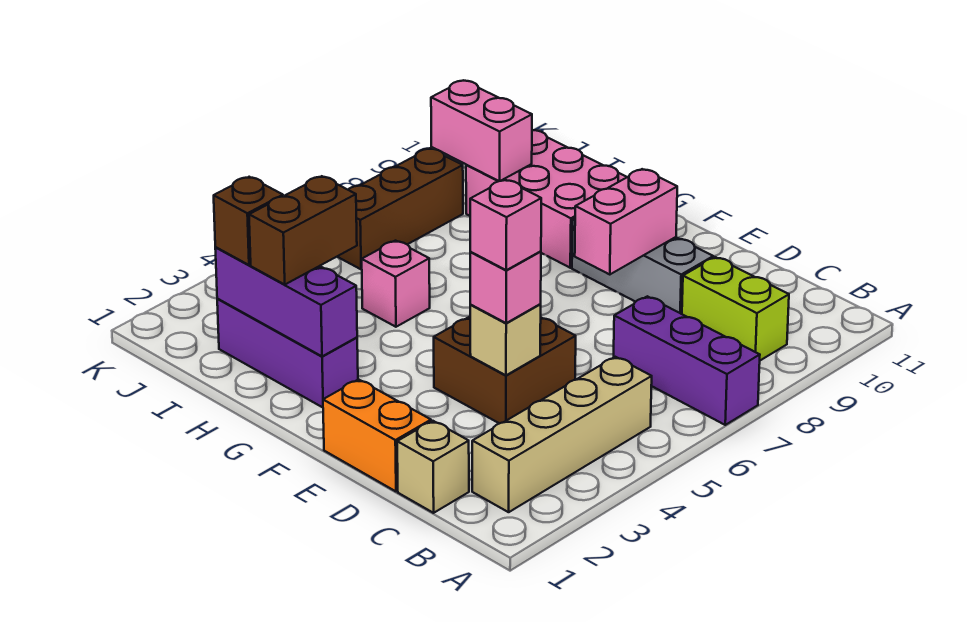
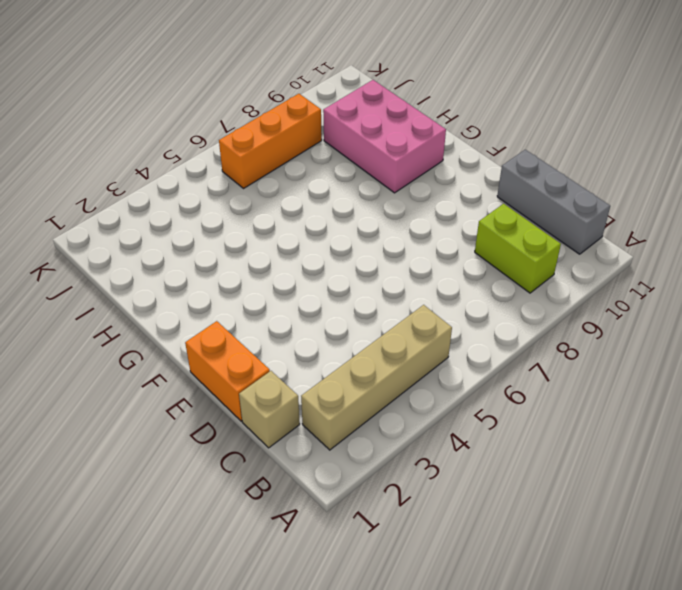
grey 1x3 brick [497,150,610,254] -> grey 1x3 brick moved to [572,218,713,314]
orange 1x3 brick [219,94,322,188] -> brown 1x3 brick [337,148,463,269]
none -> purple 1x3 brick [614,296,760,425]
none -> brown 2x2 brick [434,317,576,424]
none -> purple 1x3 brick [217,299,358,407]

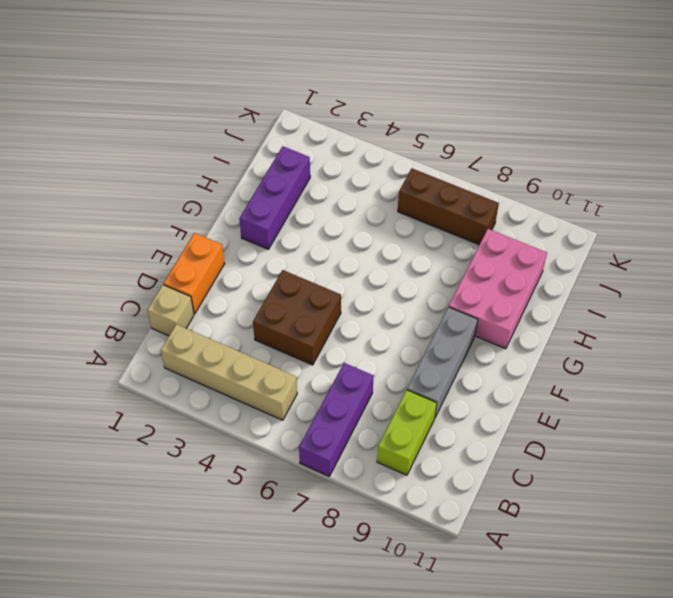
none -> pink 1x1 brick [362,241,430,327]
none -> tan 1x1 brick [470,304,541,375]
none -> pink 1x2 brick [575,169,677,274]

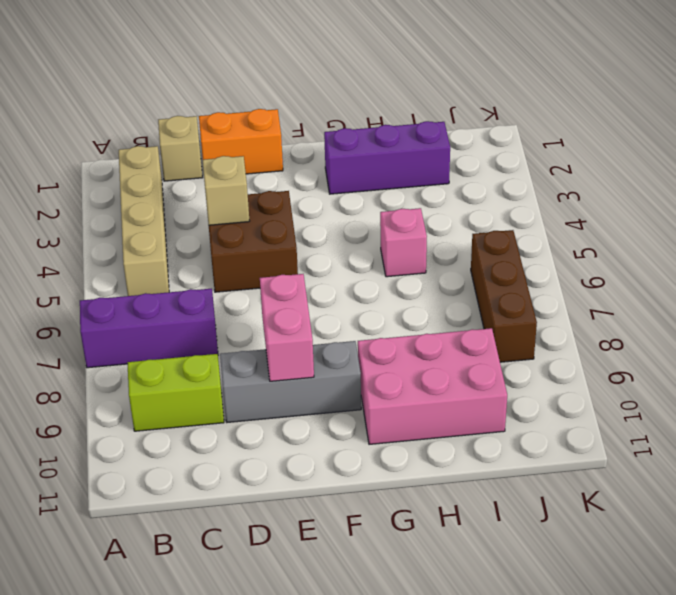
none -> purple 1x3 brick [215,247,357,356]
none -> pink 1x2 brick [431,81,532,181]
none -> pink 1x1 brick [470,251,541,323]

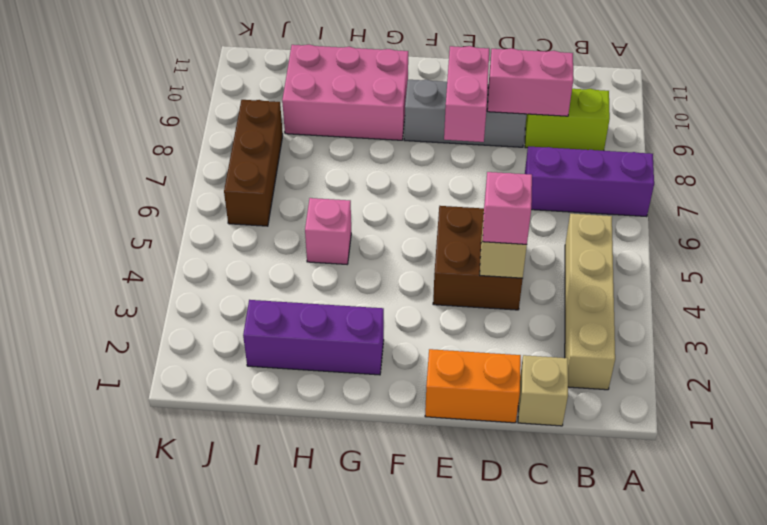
pink 1x2 brick [487,48,573,116] -> pink 1x2 brick moved to [431,81,532,181]
none -> purple 1x3 brick [215,247,357,356]
none -> brown 1x2 brick [249,176,357,284]
none -> brown 1x1 brick [214,177,283,265]

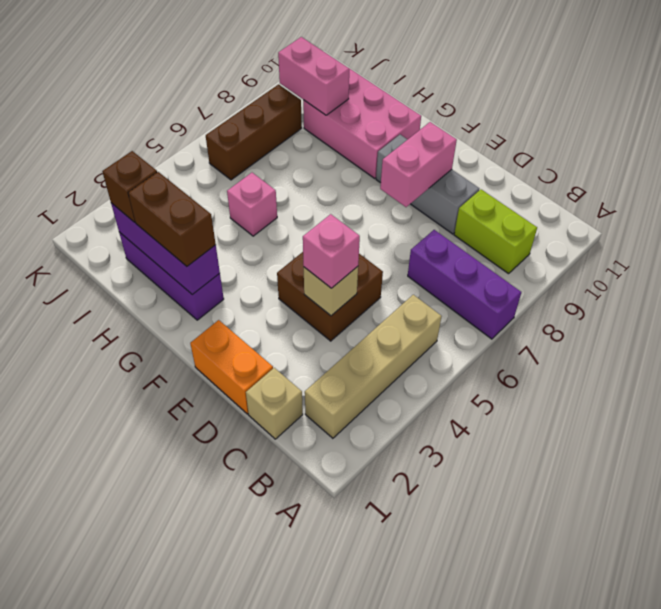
brown 1x2 brick [128,172,216,266] -> brown 1x2 brick turned to [249,176,357,284]
none -> pink 1x1 brick [470,180,541,270]

